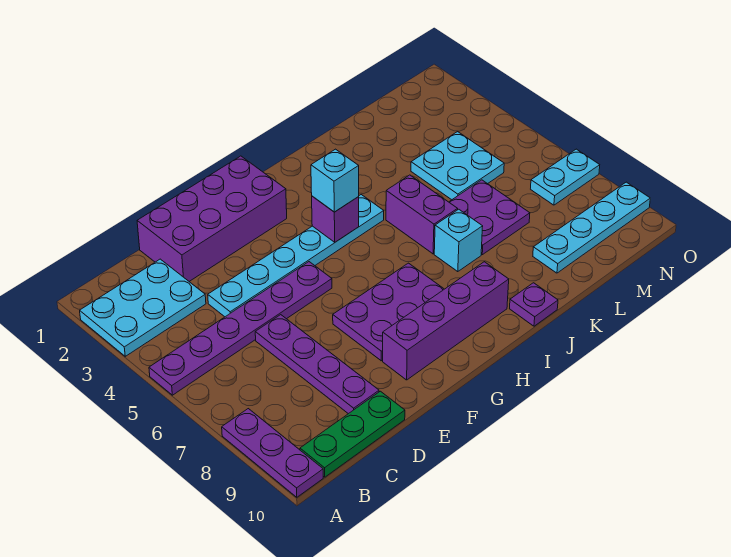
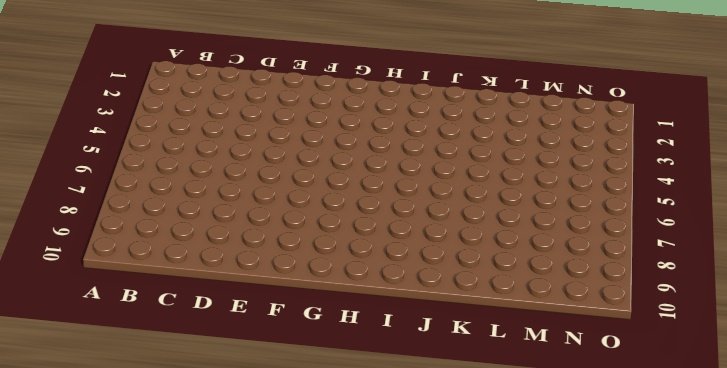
none -> cyan 2x3 plate [80,259,206,356]
none -> purple 1x6 plate [149,262,332,395]
none -> purple 1x3 plate [222,409,323,497]

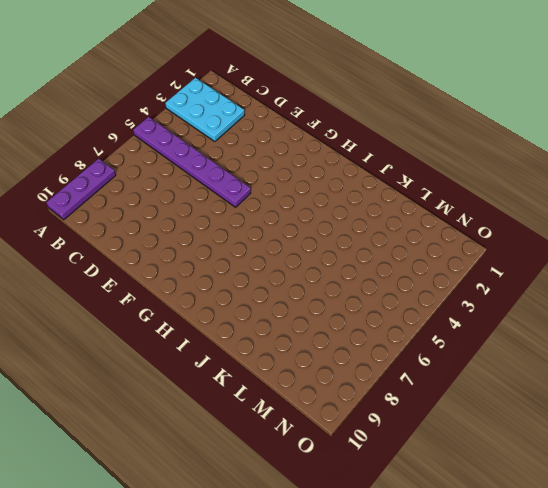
none -> green 1x3 plate [300,391,405,477]
none -> purple 2x4 brick [137,156,287,281]
none -> cyan 1x6 plate [208,195,384,317]

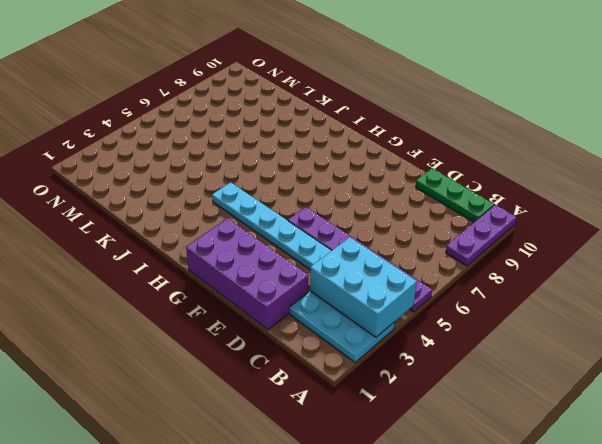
cyan 2x3 brick [310,237,417,337] -> none
none -> purple 1x4 plate [255,315,379,414]
none -> purple 2x3 plate [333,263,444,361]
none -> purple 1x4 brick [383,262,509,380]

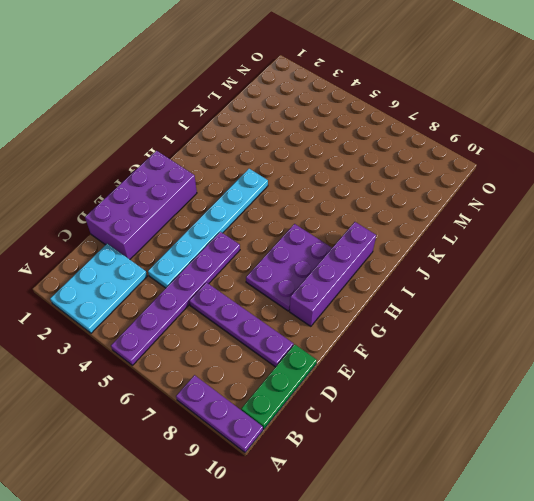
none -> purple 1x2 brick [386,175,458,254]
none -> cyan 1x1 brick [434,209,483,272]
none -> purple 1x1 plate [510,283,558,326]

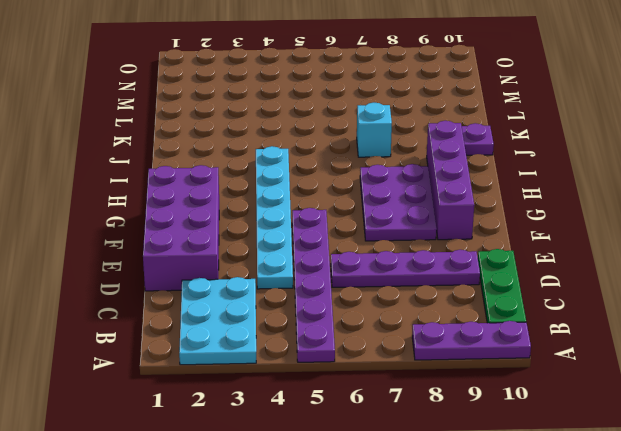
none -> purple 1x2 brick [386,175,458,254]
none -> purple 2x2 plate [449,180,530,255]
none -> cyan 2x2 plate [411,132,504,200]

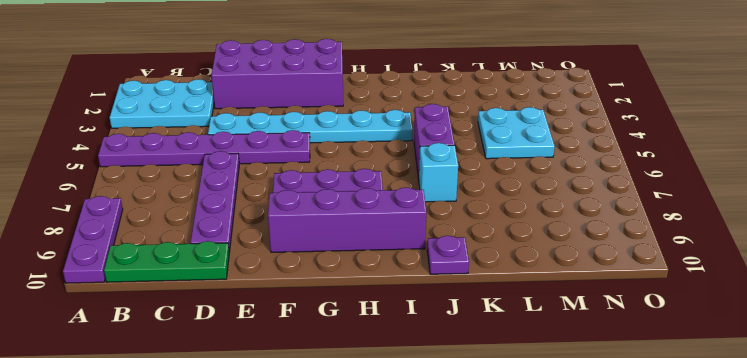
none -> purple 2x2 plate [449,180,530,255]
none -> cyan 1x4 plate [533,182,650,273]
none -> cyan 1x2 plate [531,149,600,205]

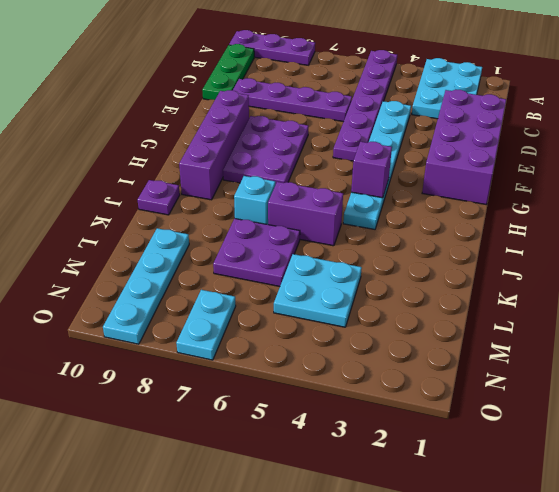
none -> cyan 1x1 brick [311,149,359,212]

